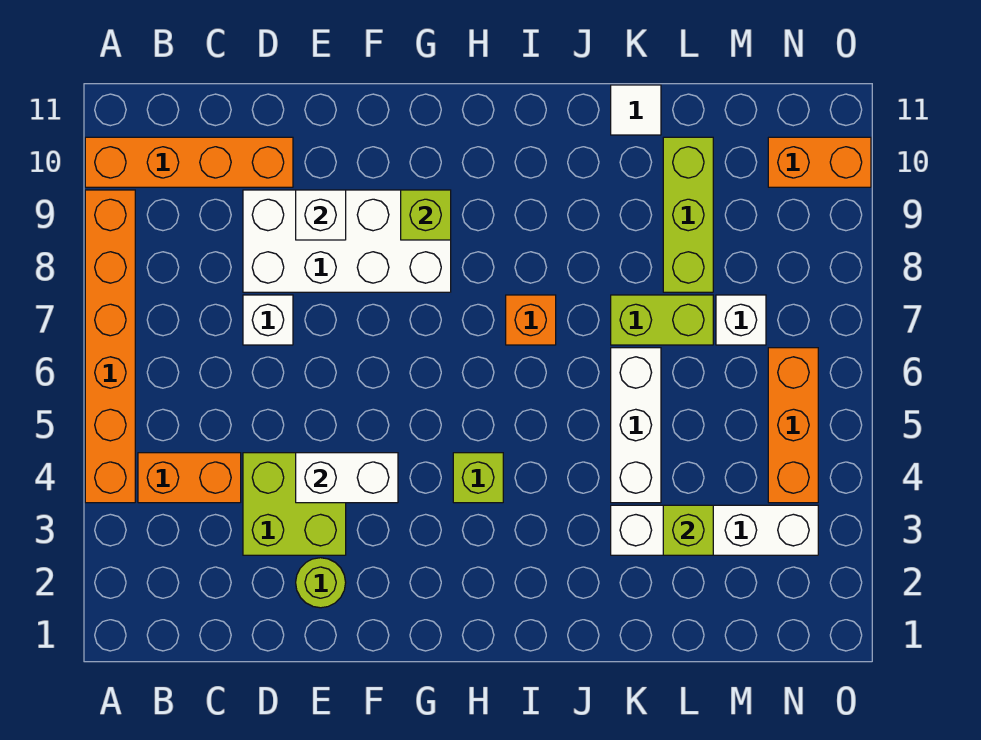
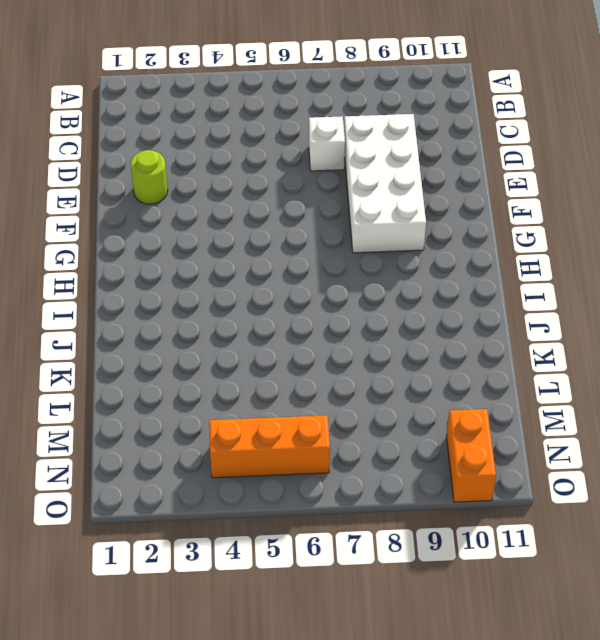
none -> orange 1x6 brick [85,190,135,503]
none -> orange 1x4 brick [85,137,293,187]
none -> orange 1x2 brick [138,453,241,503]

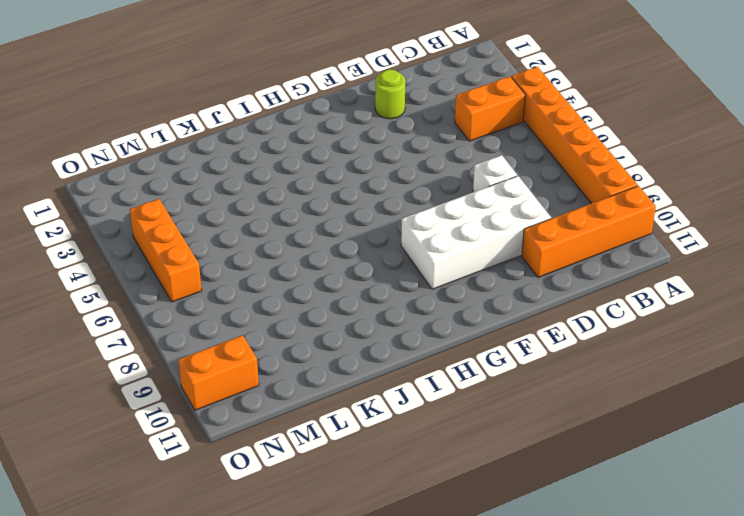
none -> lime 2x2 brick [243,453,346,555]
none -> lime 1x1 brick [453,453,503,503]
none -> orange 1x1 brick [506,295,556,345]

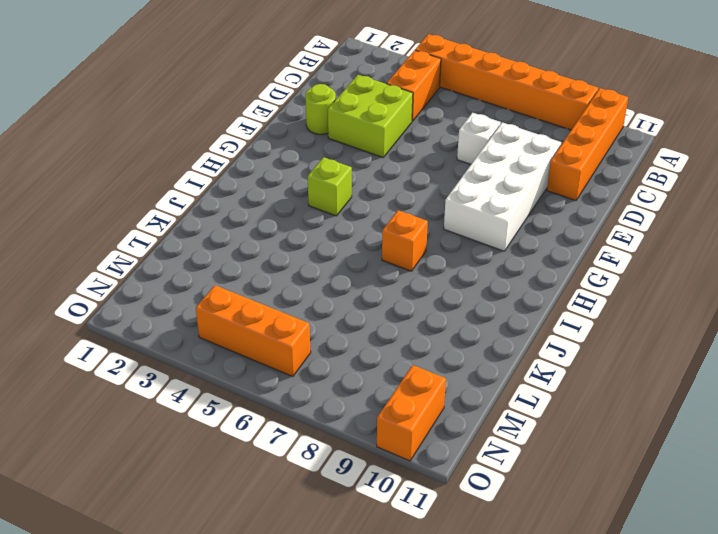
none -> white 1x4 brick [611,505,818,555]
none -> white 1x3 brick [611,348,661,503]
none -> lime 1x2 brick [611,295,713,345]

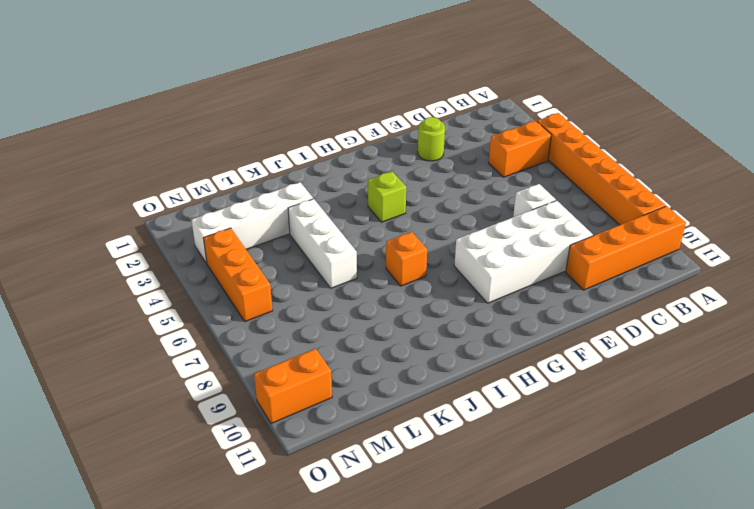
none -> lime 2x2 brick [243,453,346,555]
none -> lime 1x2 brick [611,295,713,345]
none -> white 1x1 tile [611,85,661,135]

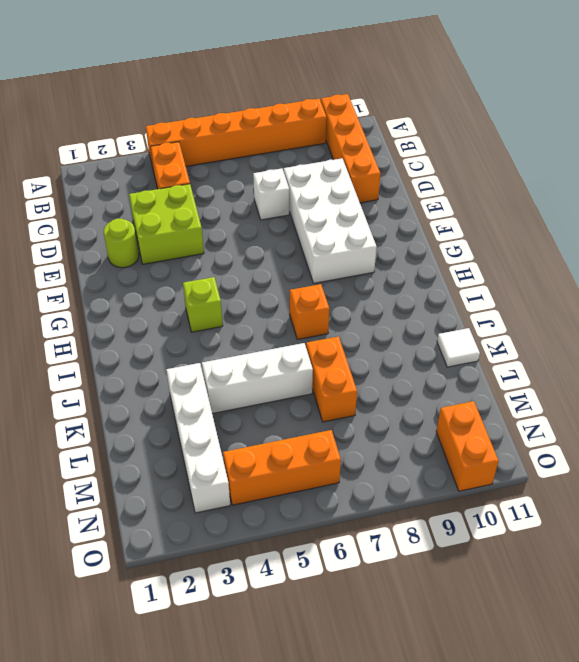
orange 1x2 brick [306,336,357,422] -> lime 1x2 brick [611,295,713,345]
none -> lime 1x3 brick [663,137,713,292]
none -> white 1x1 brick [716,295,766,345]
none -> white 1x2 brick [296,453,398,503]

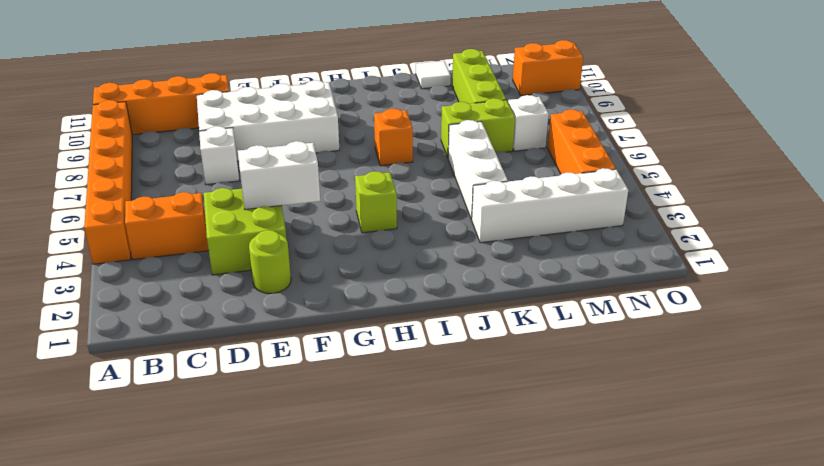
none -> white 1x1 brick [296,190,346,240]
none -> lime 1x1 brick [401,190,451,240]
none -> lime 1x1 brick [663,505,713,555]

